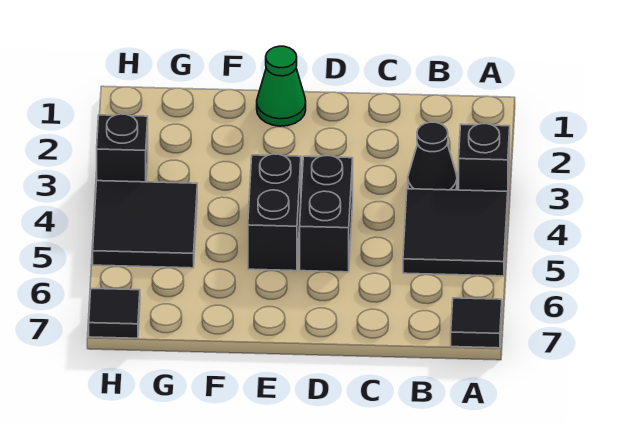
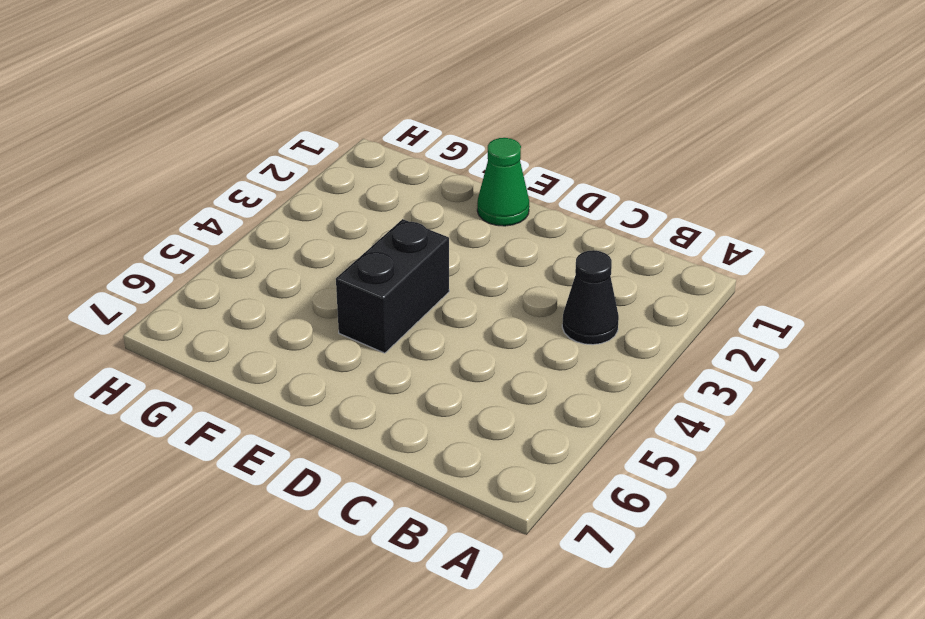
none -> black 1x1 brick [459,124,510,192]
none -> black 2x2 tile [403,189,508,276]

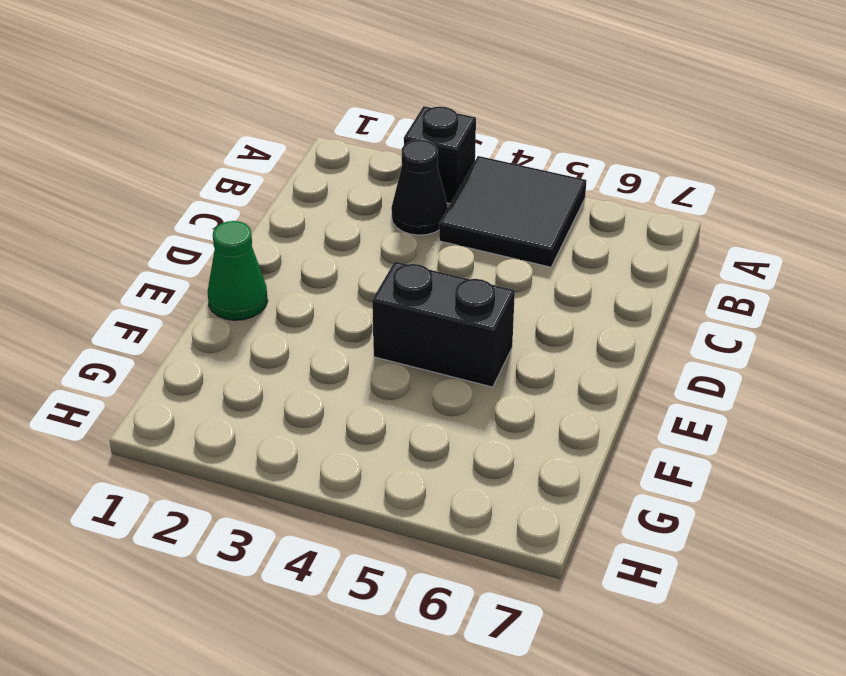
none -> black 1x1 tile [451,298,502,348]
none -> black 1x2 brick [300,156,353,272]

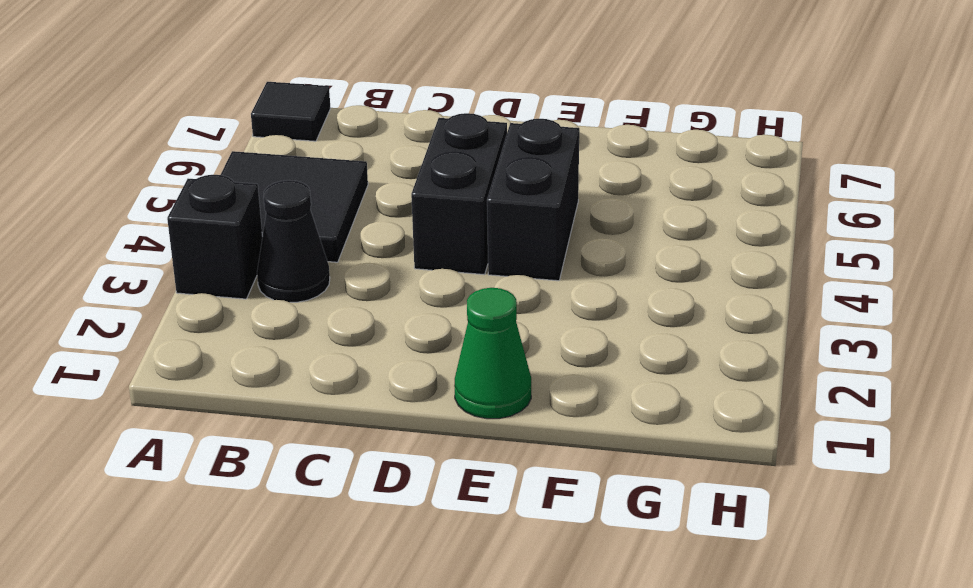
none -> black 2x2 tile [93,181,197,268]
none -> black 1x1 brick [97,114,148,182]

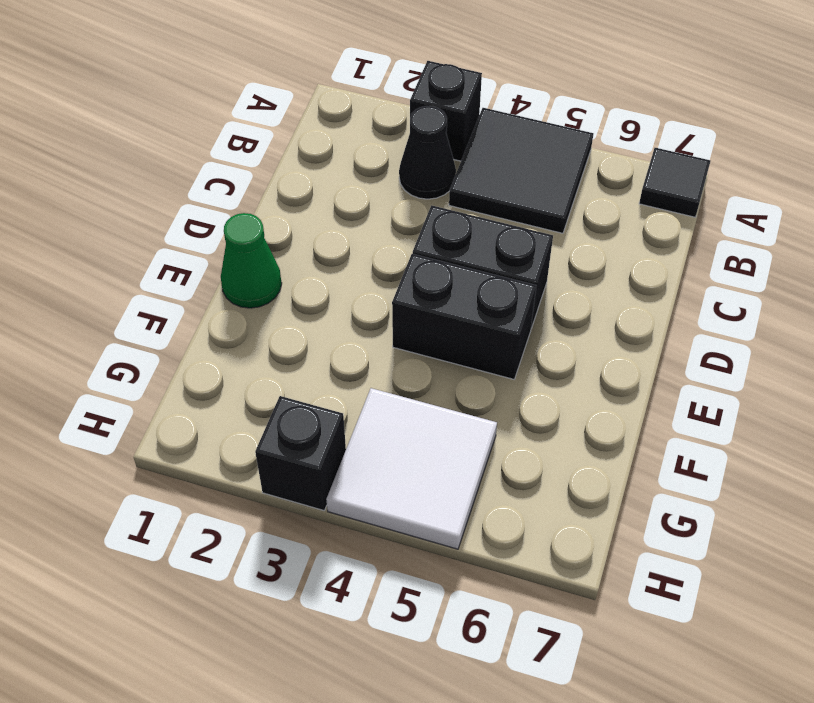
white 2x2 tile [326,388,497,549] -> black 2x2 tile [93,181,197,268]
none -> black 1x1 tile [89,288,140,338]

